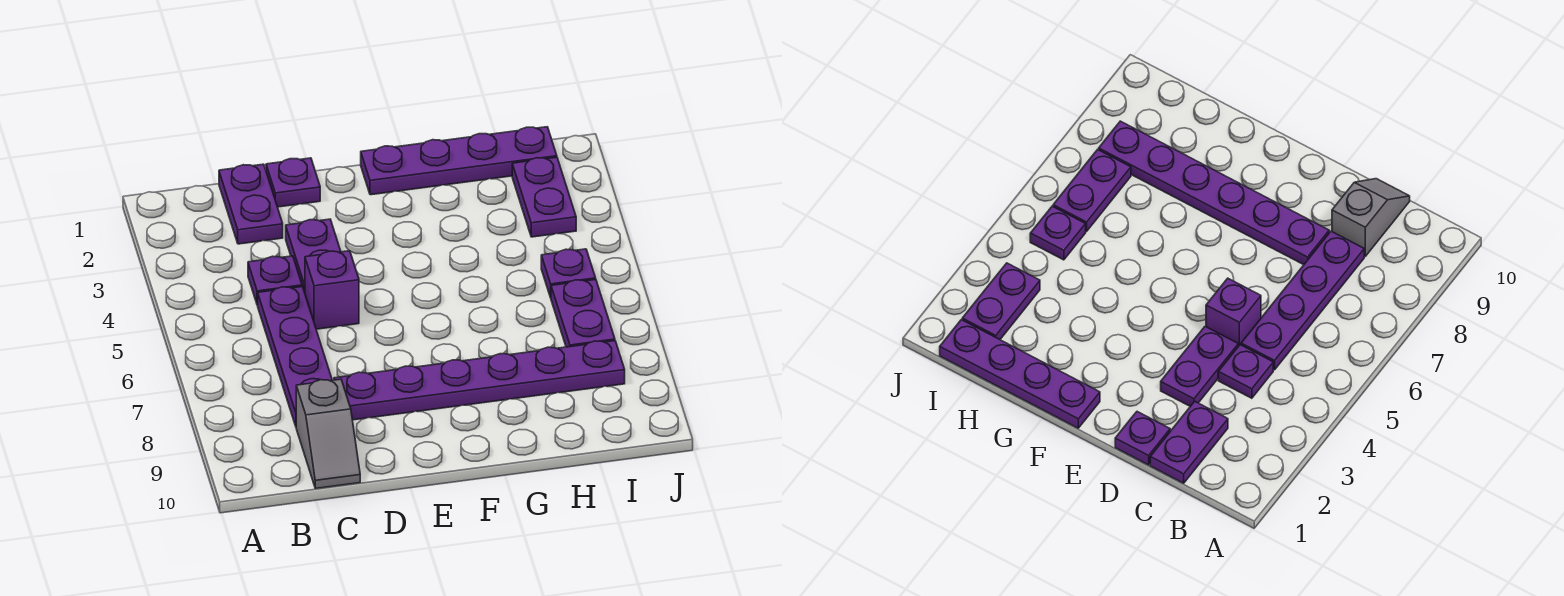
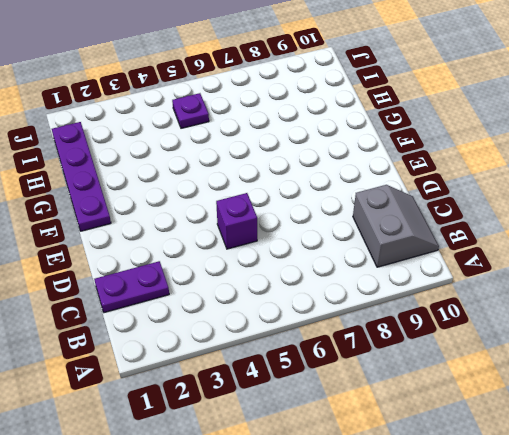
grey 2x2 slope [353,185,439,267] -> grey 1x2 slope [296,379,360,488]
none -> purple 1x1 plate [248,256,302,305]
none -> purple 1x4 plate [258,287,332,426]
none -> purple 1x1 plate [266,158,320,207]

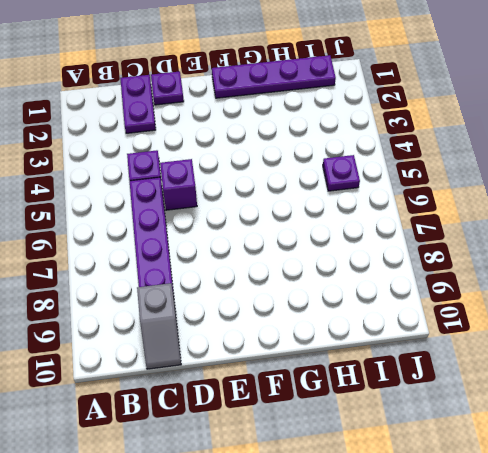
none -> purple 1x2 plate [286,219,341,292]
none -> purple 1x6 plate [334,341,625,420]
none -> purple 1x2 plate [512,157,576,237]

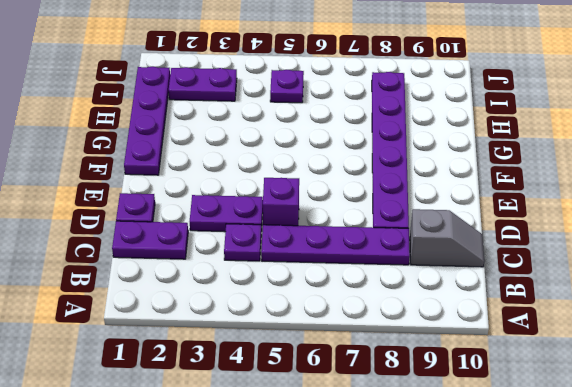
none -> purple 1x2 plate [551,280,615,347]

